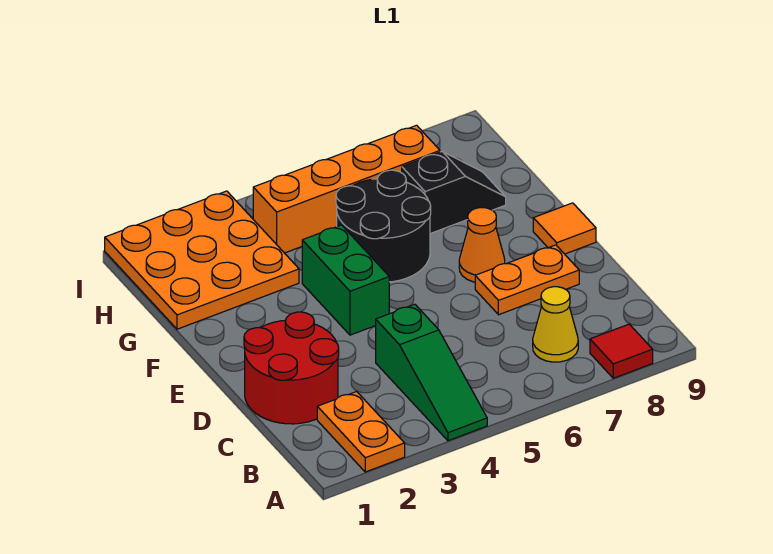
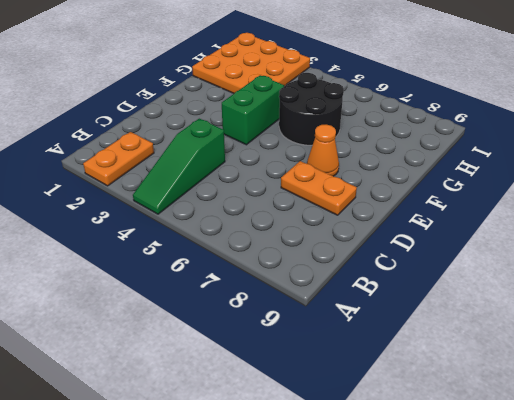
none -> red 1x1 tile [590,324,653,378]
none -> yellow 1x1 cone [533,287,578,362]
none -> red 2x2 round brick [244,312,339,424]

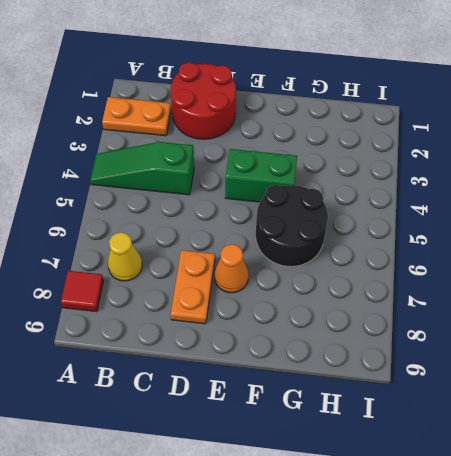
none -> orange 1x1 tile [533,203,596,254]
none -> orange 3x3 plate [105,191,299,329]
none -> black 1x2 slope [402,152,506,234]

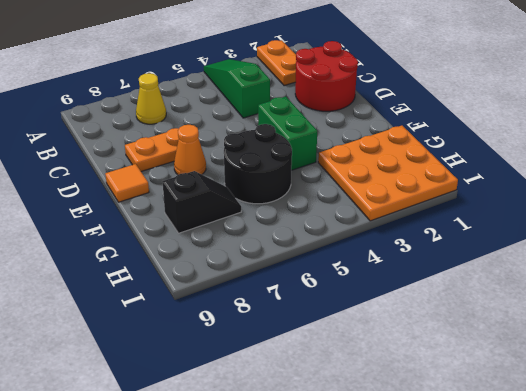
black 1x2 slope [162,171,241,233] -> black 1x2 slope turned to [402,152,506,234]
none -> red 1x1 tile [590,324,653,378]
none -> orange 1x4 brick [253,125,440,253]

